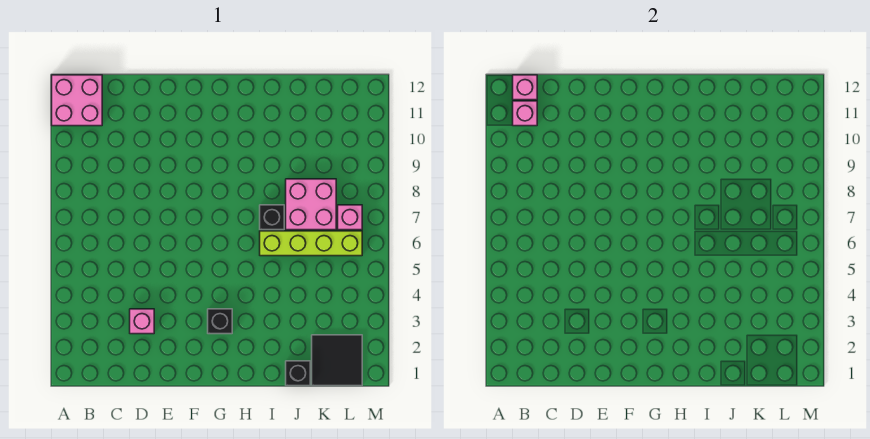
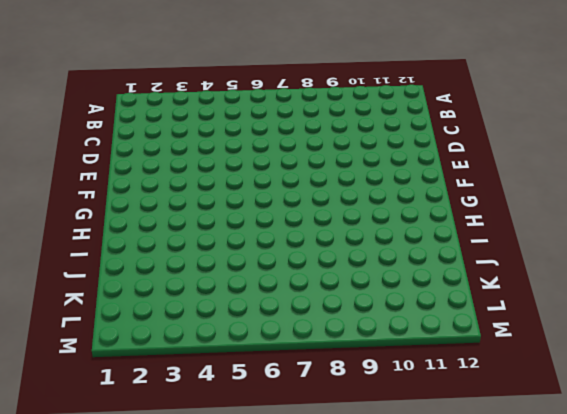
none -> pink 2x2 brick [52,75,102,126]
none -> pink 1x1 brick [130,309,154,334]

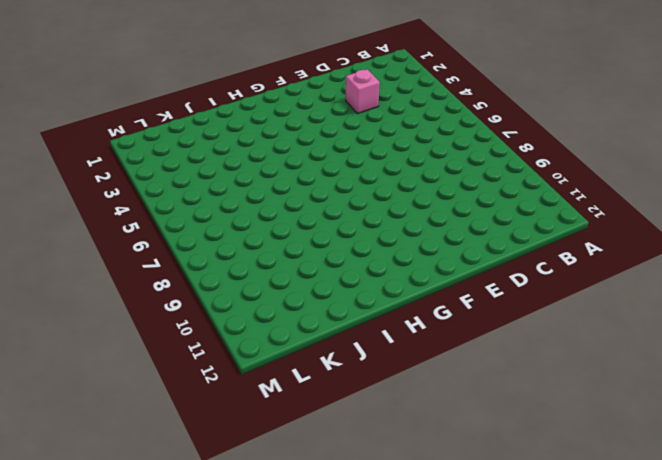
none -> pink 2x2 brick [52,75,102,126]
none -> black 1x1 brick [208,309,232,334]

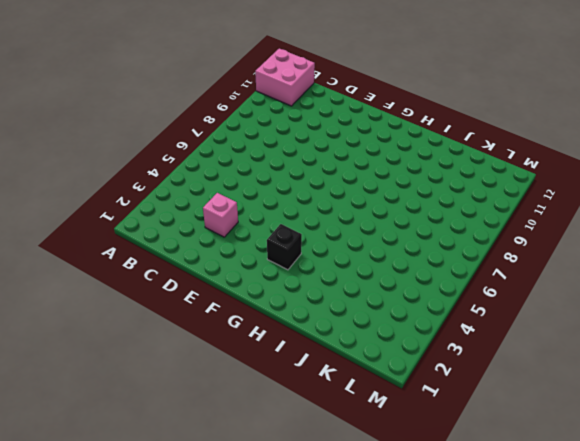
none -> lime 1x4 brick [260,231,362,256]
none -> black 1x1 brick [260,205,284,230]

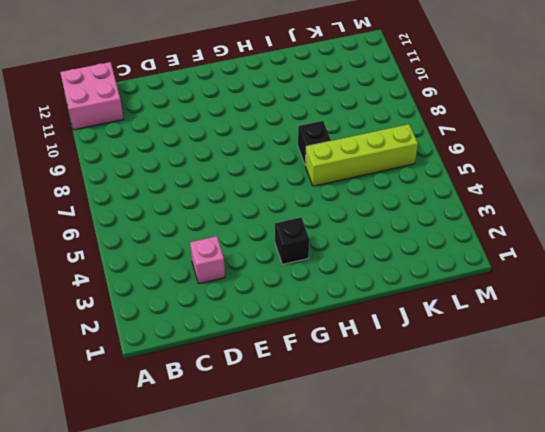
none -> black 1x1 brick [286,361,310,386]
none -> pink 2x2 brick [286,179,336,230]

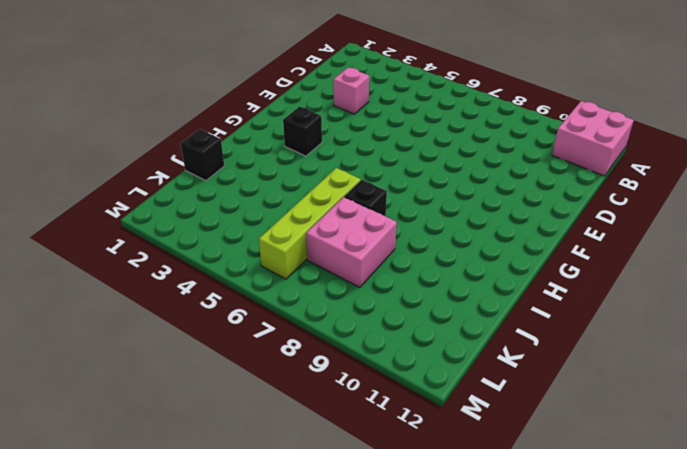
none -> black 2x2 tile [312,335,362,386]
none -> pink 1x1 brick [338,205,362,230]

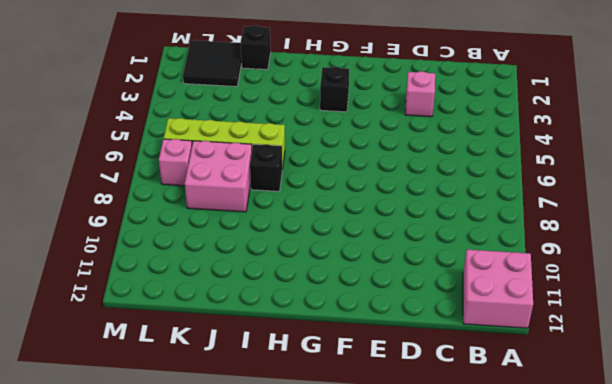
none -> pink 1x1 brick [513,101,537,126]
none -> pink 1x1 brick [513,75,537,100]

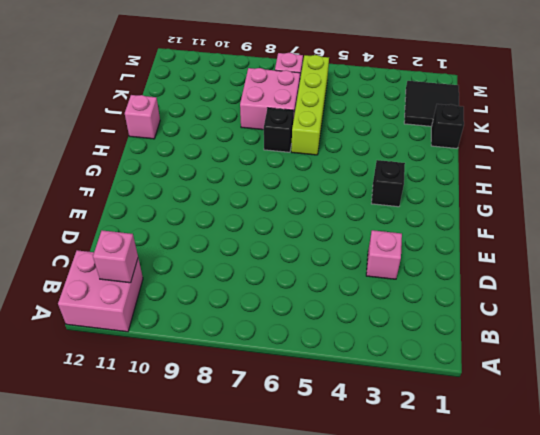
pink 1x1 brick [125,95,160,139] -> pink 1x1 brick moved to [513,75,537,100]

